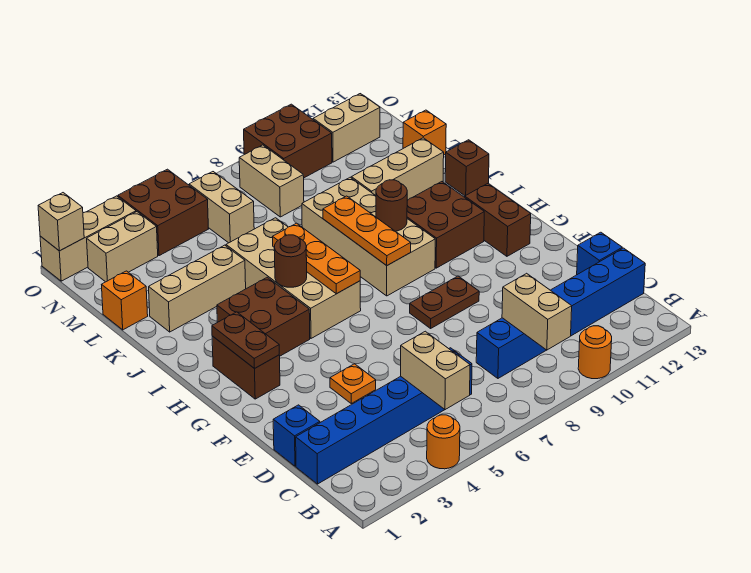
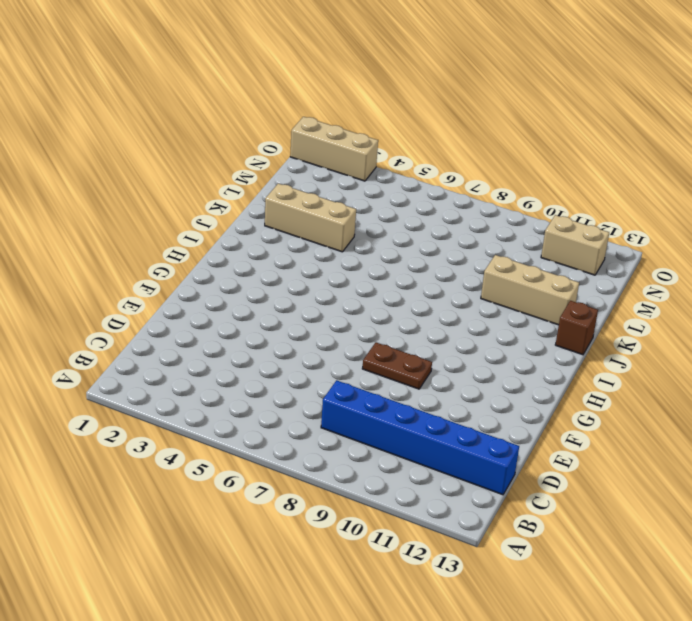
none -> orange 1x1 round brick [427,415,460,469]
none -> orange 1x1 round brick [578,326,612,379]
none -> blue 1x6 brick [296,348,472,484]
none -> blue 1x1 brick [273,405,320,466]

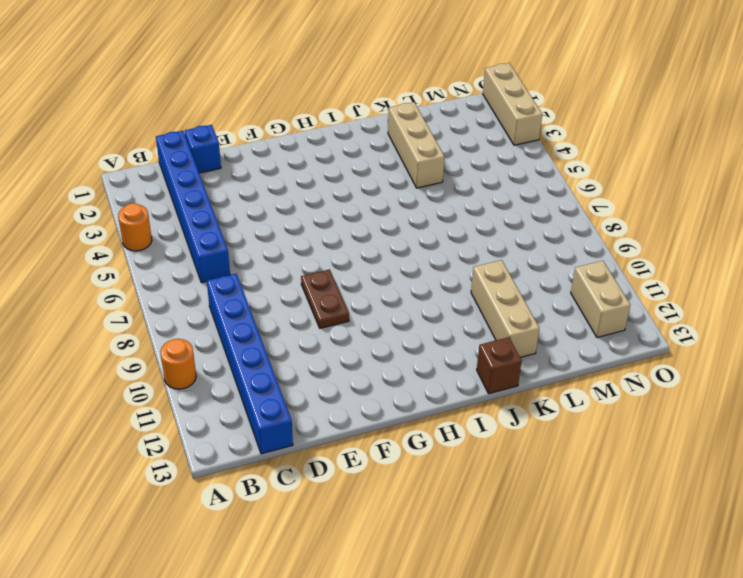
none -> blue 1x1 brick [577,232,622,275]
none -> orange 1x1 plate [330,364,376,403]
none -> brown 1x2 brick [212,336,280,399]
none -> brown 1x2 brick [465,184,531,256]

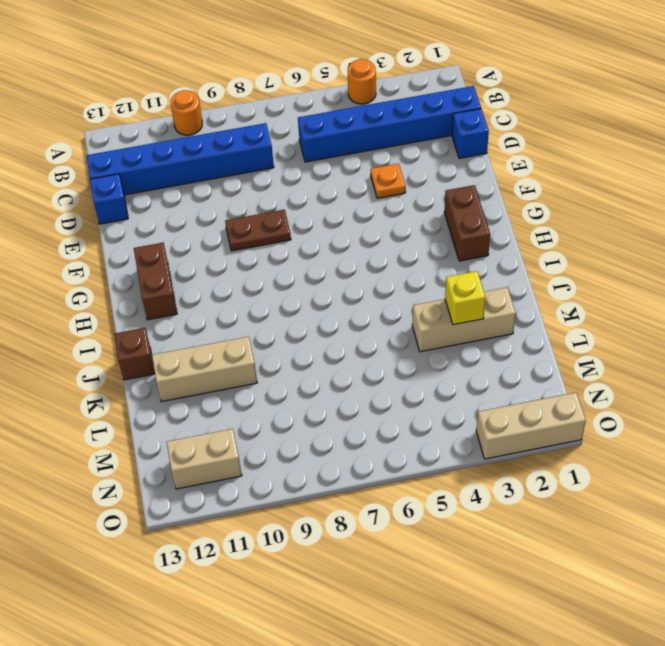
yellow 1x1 brick [445,271,486,325] -> none
none -> brown 2x2 brick [217,277,310,356]
none -> tan 2x4 brick [226,218,361,338]
none -> tan 2x4 brick [302,177,435,296]
none -> brown 2x2 brick [407,182,484,268]

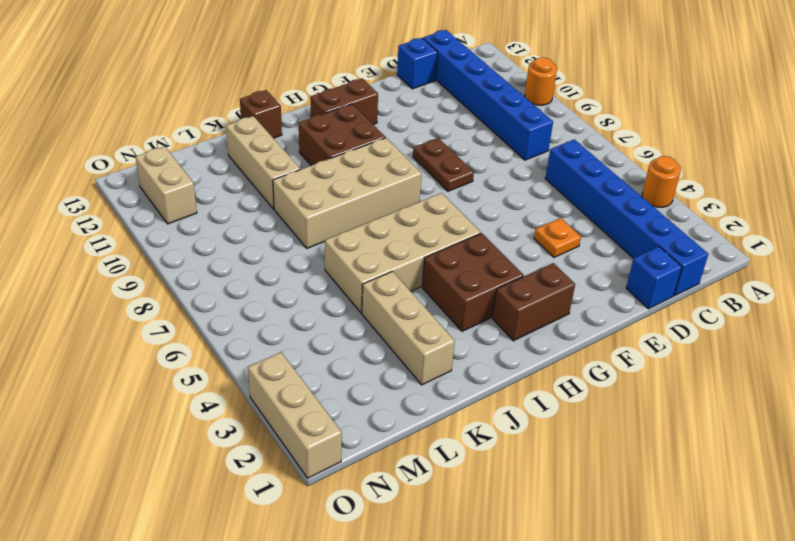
none -> orange 1x1 brick [102,271,148,330]
none -> orange 1x1 brick [403,110,446,155]
none -> tan 1x2 brick [189,172,254,243]
none -> tan 1x2 brick [239,145,304,217]

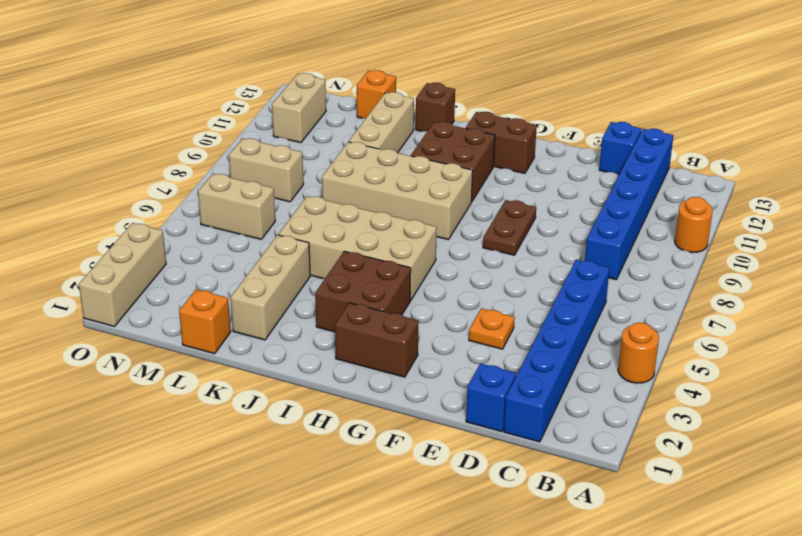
none -> tan 1x2 brick [87,212,158,282]
none -> brown 2x2 brick [118,169,208,256]
none -> brown 2x2 brick [244,104,332,178]
none -> tan 1x2 brick [401,331,470,410]

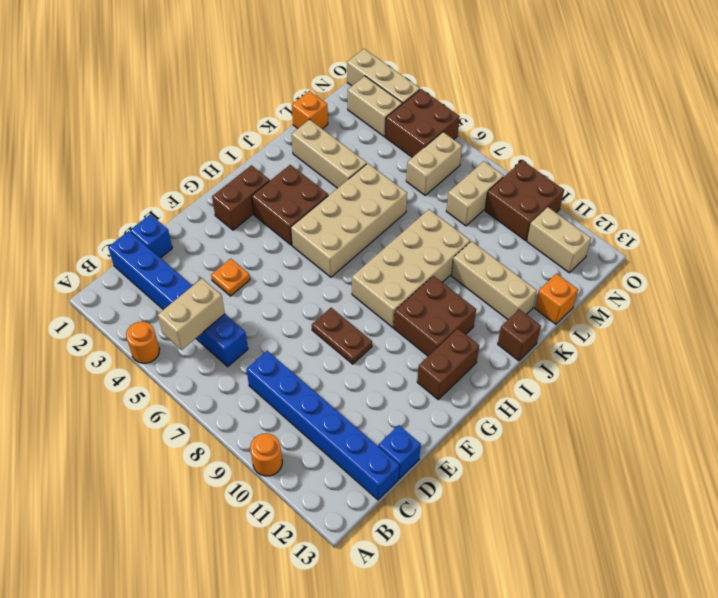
none -> tan 1x2 brick [502,273,572,350]
none -> brown 1x2 plate [212,312,279,369]
none -> orange 1x3 plate [272,223,360,294]
none -> orange 1x3 plate [323,196,411,265]

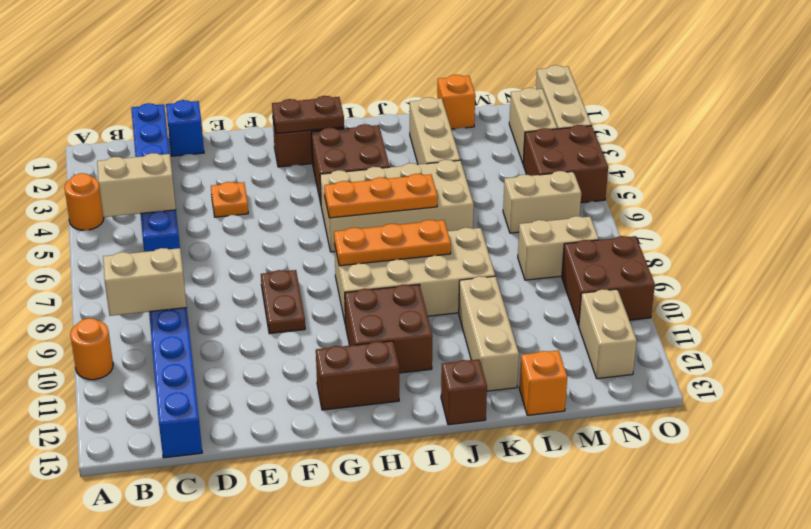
none -> blue 1x1 brick [577,232,622,275]
none -> brown 1x1 round brick [274,235,307,287]
none -> brown 1x1 round brick [376,180,407,231]
none -> tan 1x1 brick [38,193,84,251]

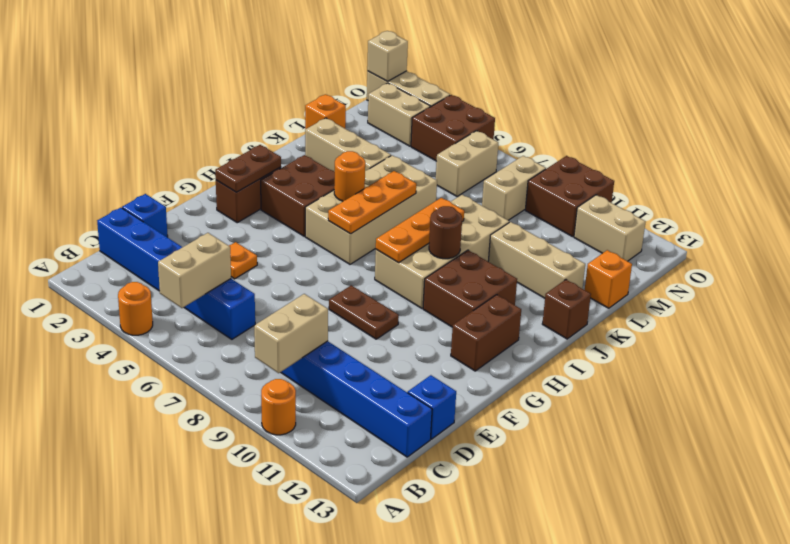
orange 1x1 round brick [334,151,365,201] -> brown 1x1 round brick [274,235,307,287]

